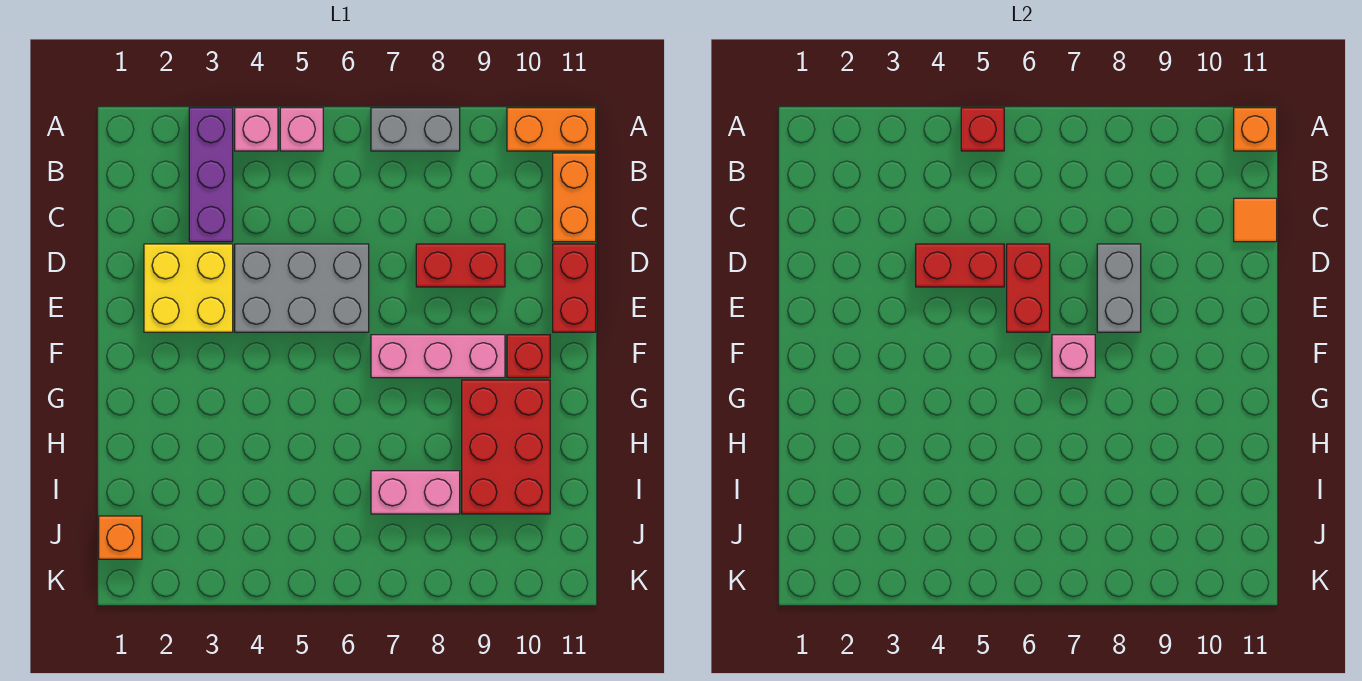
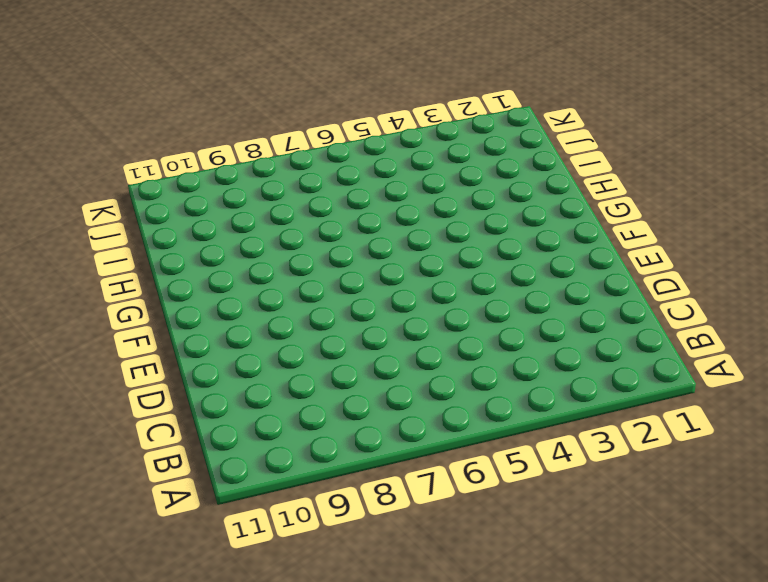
none -> purple 1x3 brick [189,108,233,242]
none -> pink 1x1 brick [235,108,278,151]
none -> pink 1x1 brick [280,108,323,151]

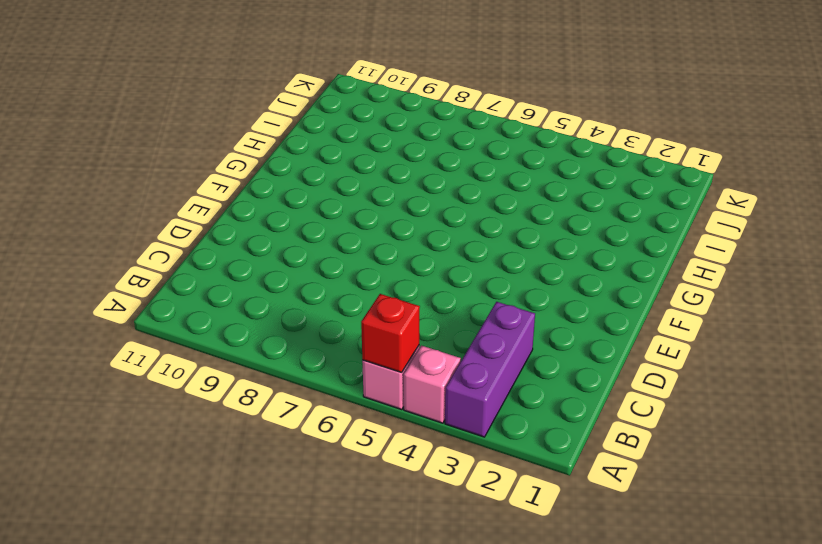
none -> grey 1x2 brick [371,108,460,151]
none -> orange 1x2 brick [507,108,596,151]
none -> orange 1x2 brick [553,153,596,242]

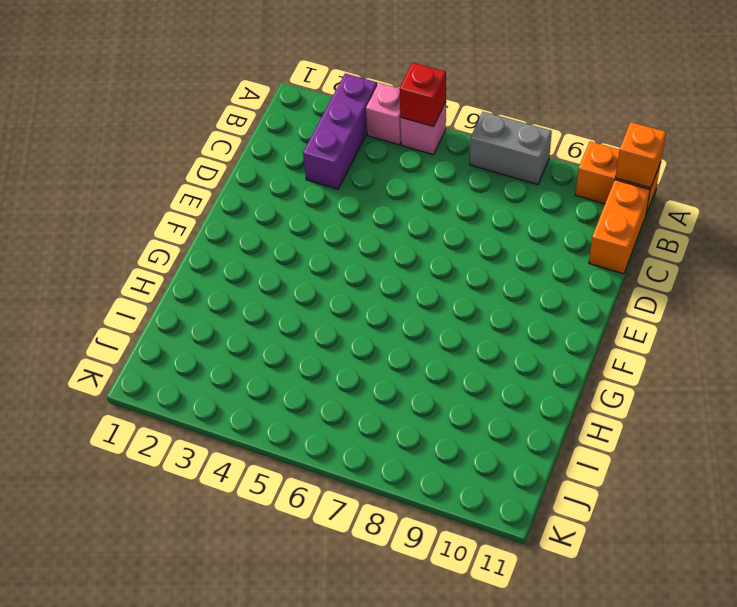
none -> yellow 2x2 brick [144,244,233,332]
none -> grey 2x3 brick [235,244,369,332]
none -> red 1x2 brick [416,244,505,287]

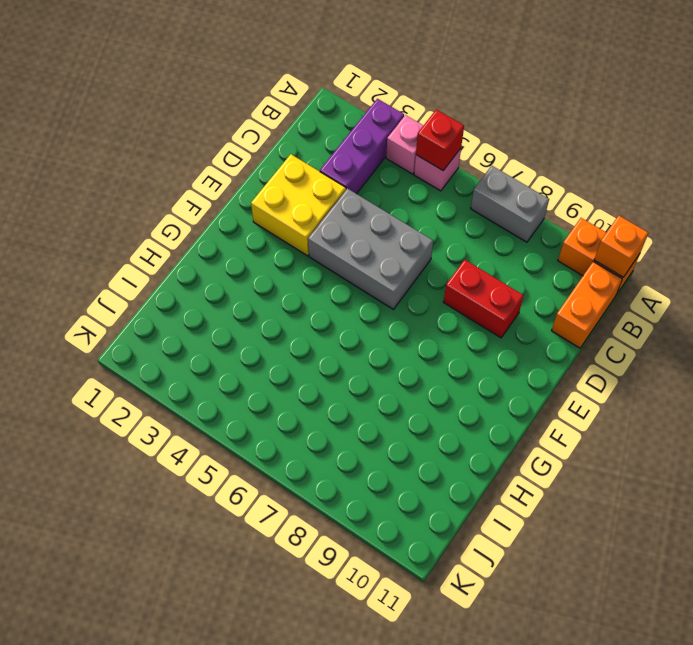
none -> red 1x2 brick [553,244,596,332]
none -> pink 1x3 brick [371,335,505,378]
none -> red 1x1 brick [507,335,550,378]

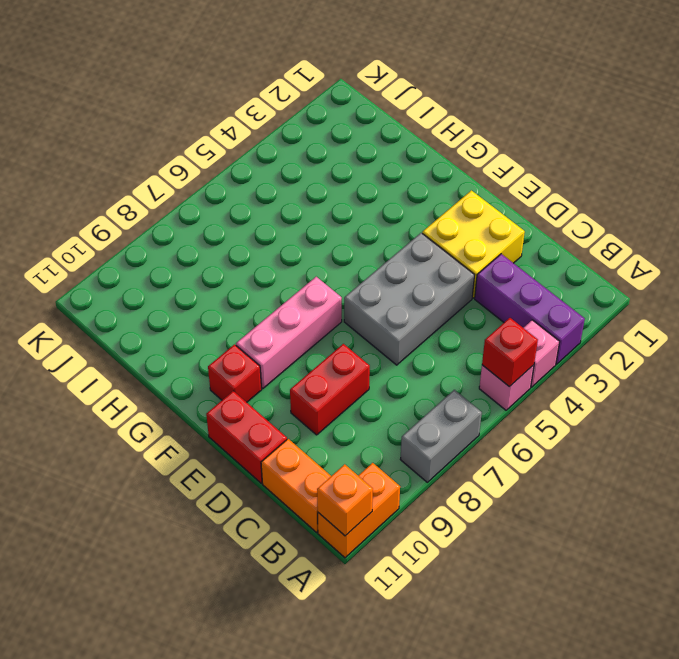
none -> red 2x3 brick [462,380,550,514]
none -> pink 1x2 brick [371,471,460,514]
none -> orange 1x1 brick [99,516,142,559]

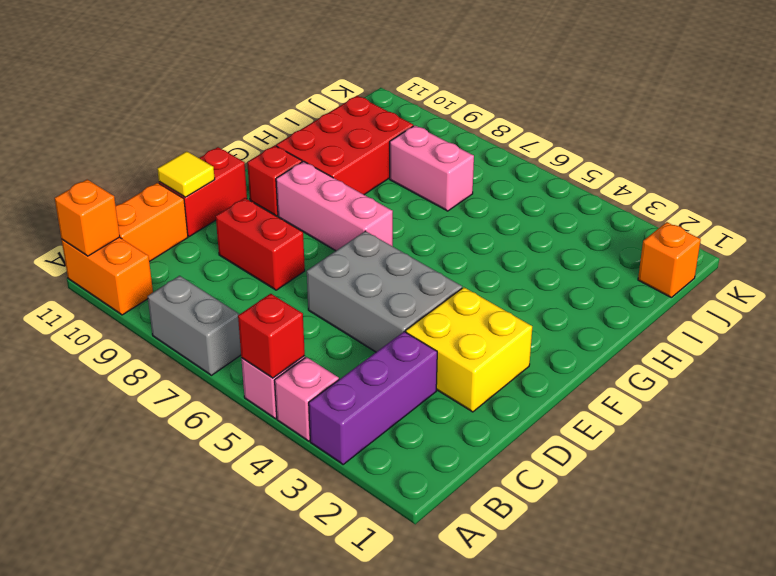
yellow 1x1 tile [157,151,215,197] -> none
none -> orange 1x1 tile [1234,198,1277,242]
none -> red 1x2 brick [916,244,1004,287]
none -> red 1x2 brick [1007,244,1050,332]

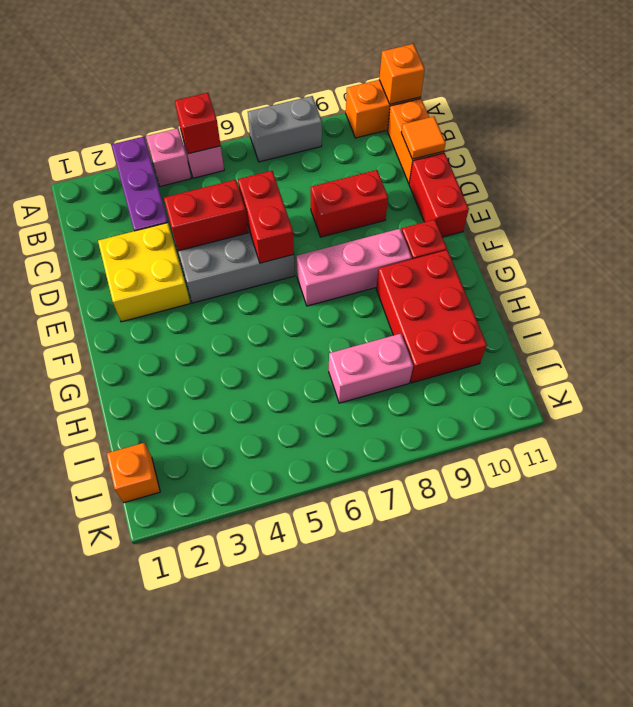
none -> grey 1x2 brick [1097,244,1141,332]
none -> pink 1x1 brick [1052,335,1095,378]

